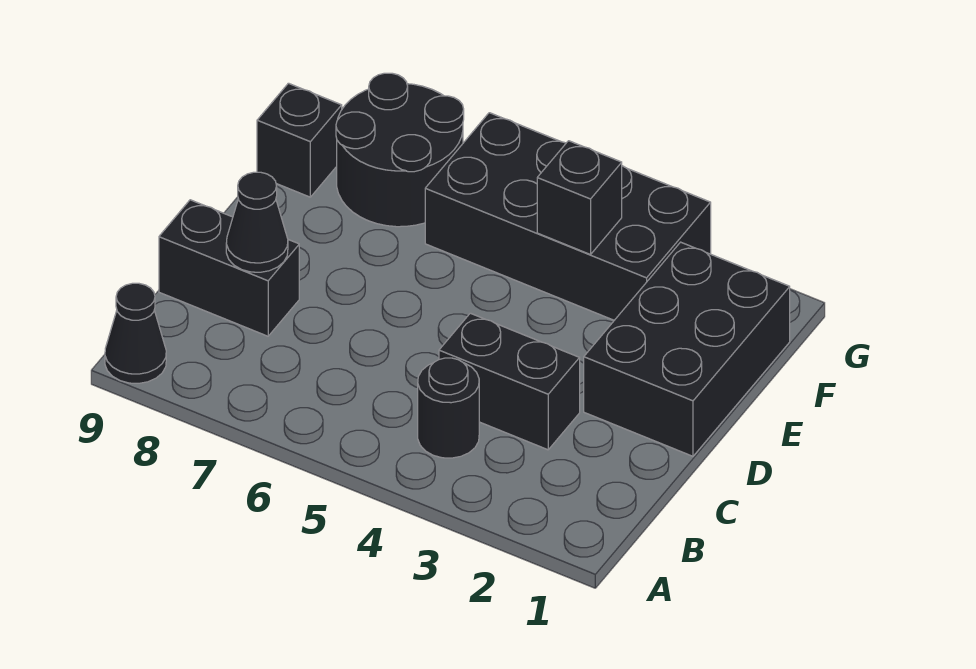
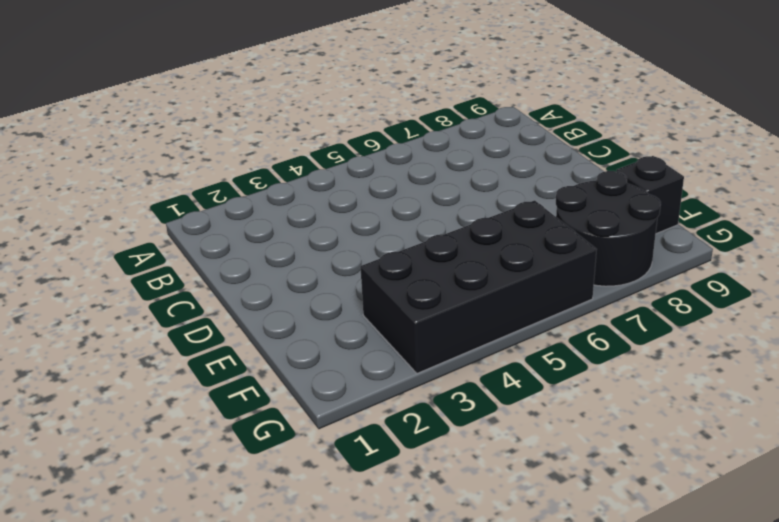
none -> black 1x1 cone [105,283,166,383]
none -> black 1x1 round brick [418,358,479,458]

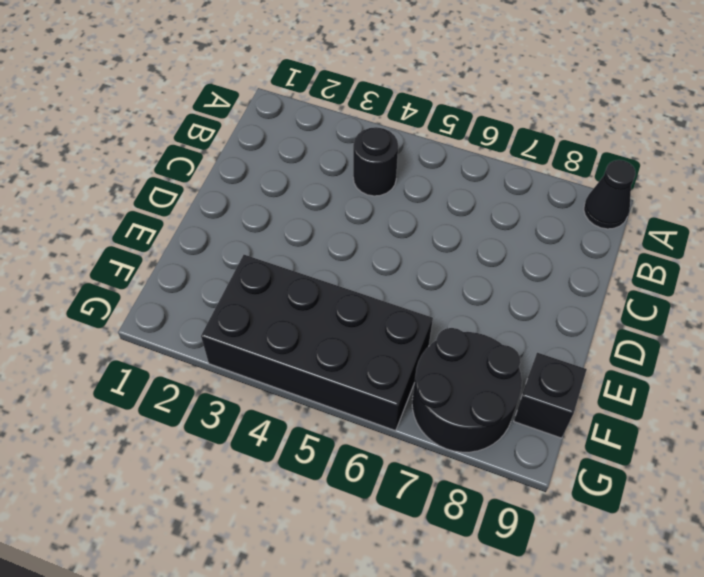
none -> black 1x2 brick [439,313,580,450]
none -> black 1x2 brick [159,200,299,336]

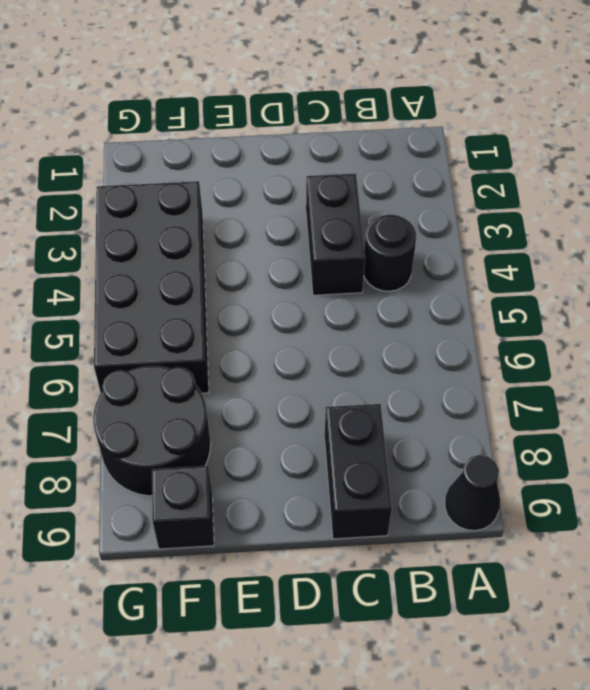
none -> black 2x3 brick [584,242,790,456]
none -> black 1x1 cone [226,172,288,272]

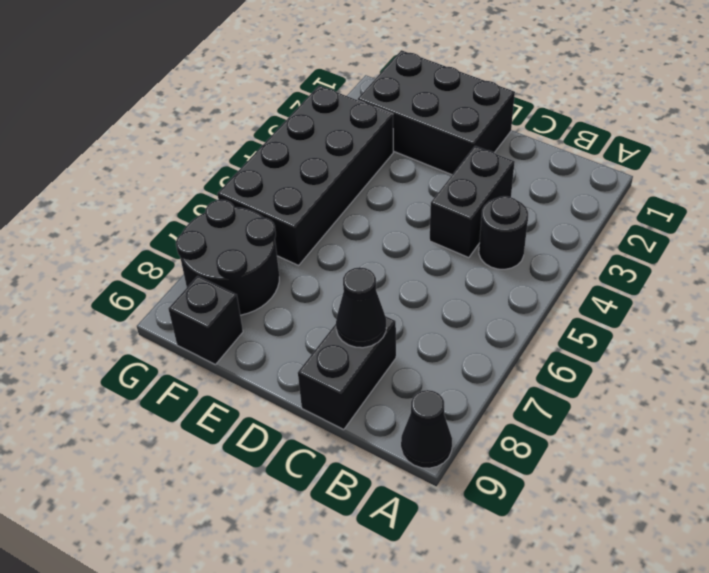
none -> black 1x1 brick [537,141,622,255]

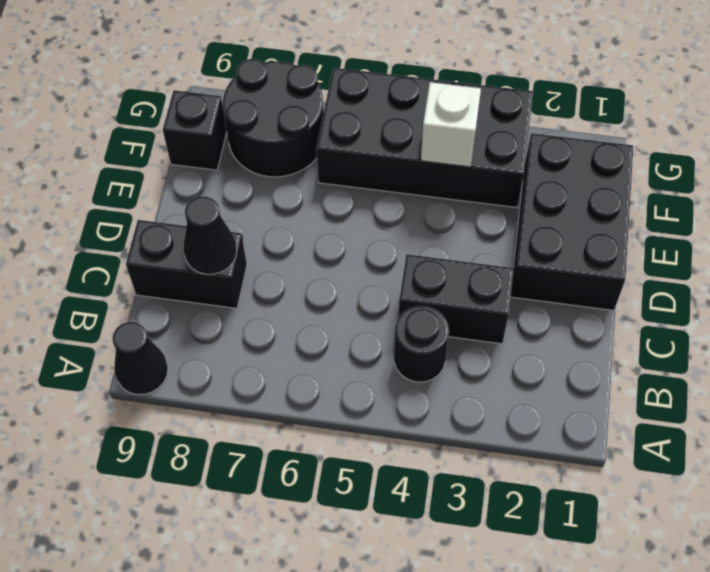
white 1x1 brick [421,82,481,167] -> black 1x1 brick [537,141,622,255]

